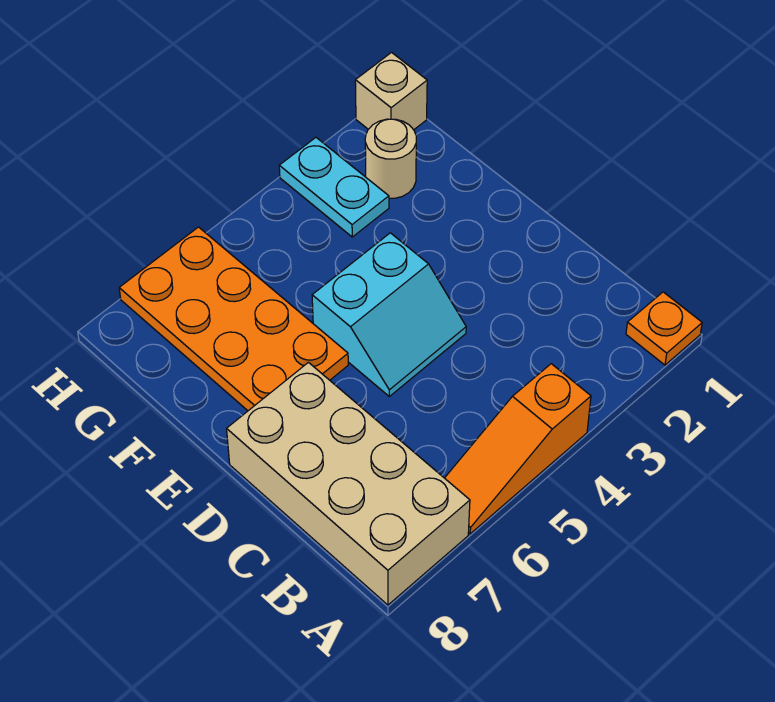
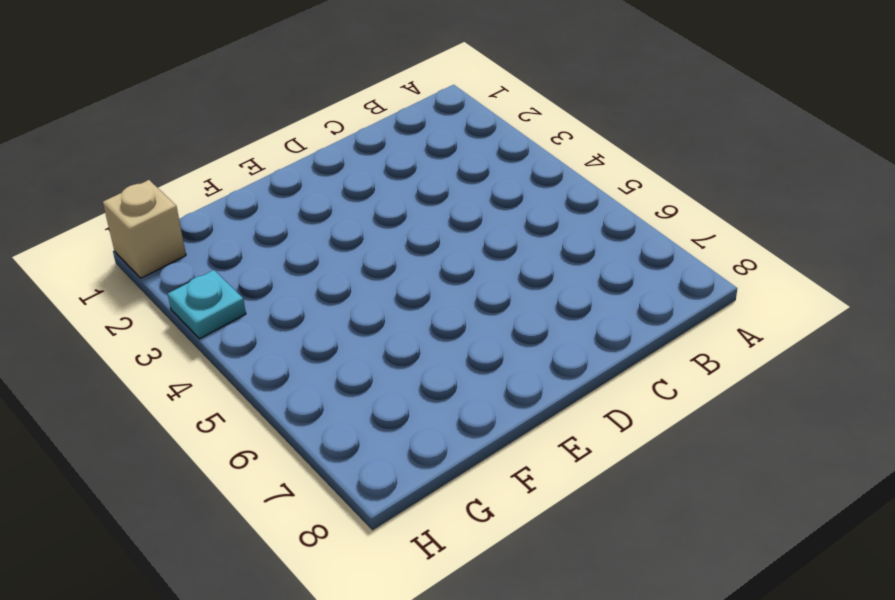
cyan 1x1 plate [168,270,246,339] -> cyan 1x2 plate [279,138,389,237]
none -> orange 1x1 plate [626,292,702,365]
none -> orange 1x3 slope [445,364,591,534]

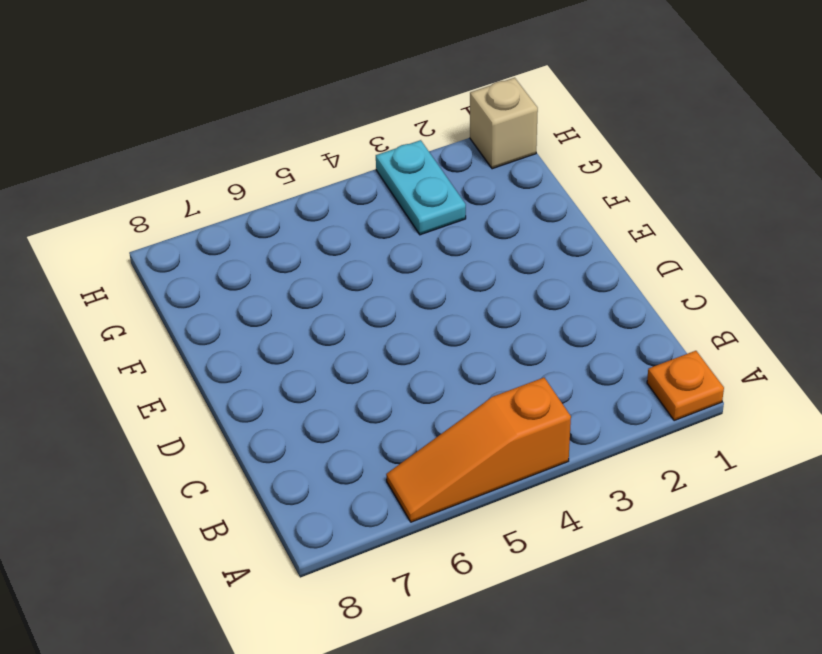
none -> tan 2x4 brick [227,363,470,605]
none -> cyan 2x2 slope [312,233,466,396]

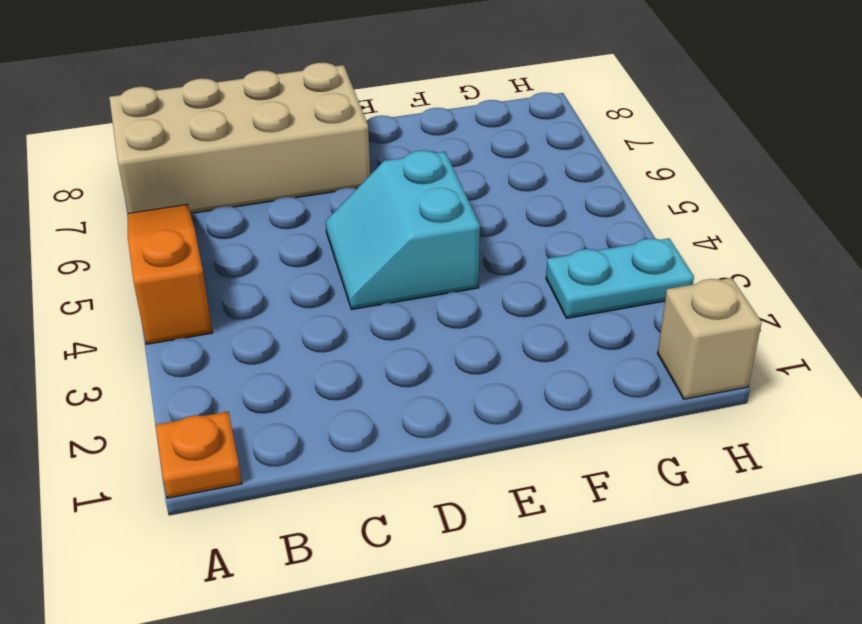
none -> orange 2x4 plate [119,227,348,411]
none -> tan 1x1 round brick [365,119,416,198]

